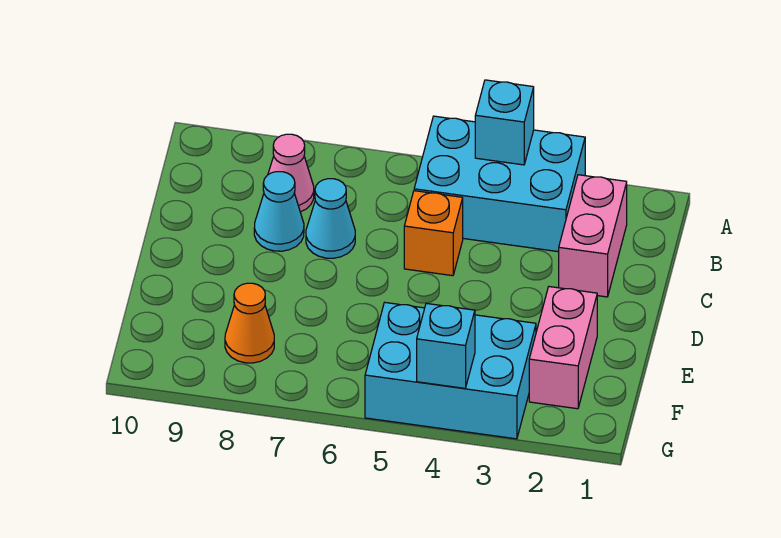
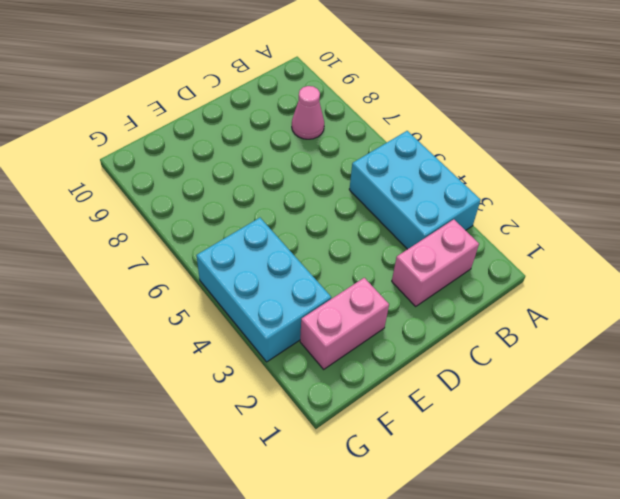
none -> orange 1x1 brick [404,191,463,276]
none -> cyan 1x1 cone [306,179,355,258]

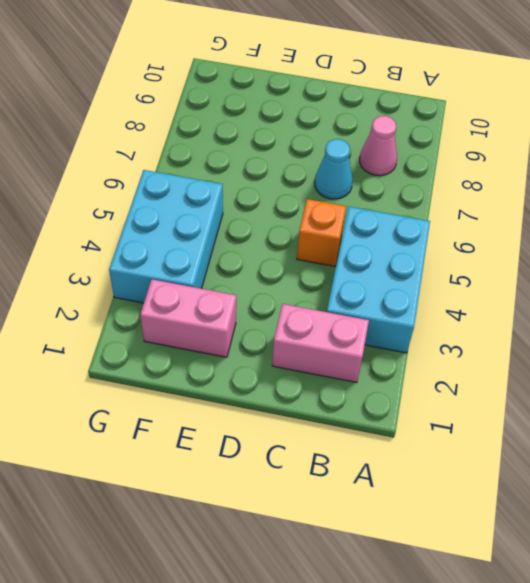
none -> cyan 1x1 cone [254,172,304,251]
none -> orange 1x1 cone [225,283,274,363]

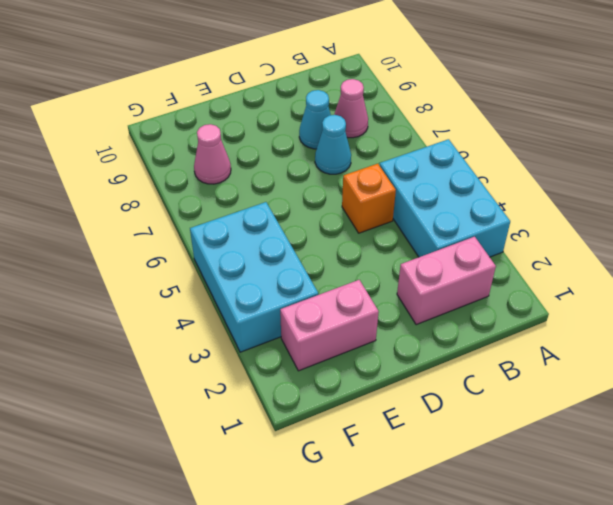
pink 1x1 cone [194,124,231,184] -> orange 1x1 cone [225,283,274,363]
none -> cyan 1x1 brick [475,80,534,165]
none -> cyan 1x1 brick [417,303,475,388]

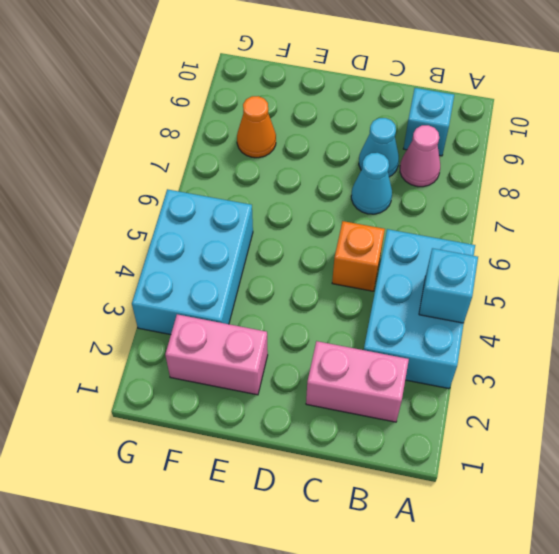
cyan 1x1 brick [403,88,454,156] -> cyan 1x1 brick moved to [417,303,475,388]

